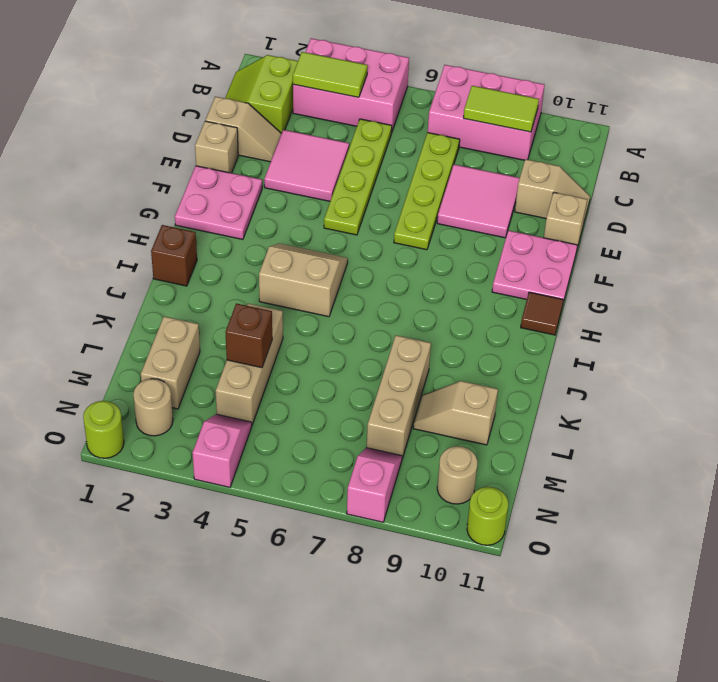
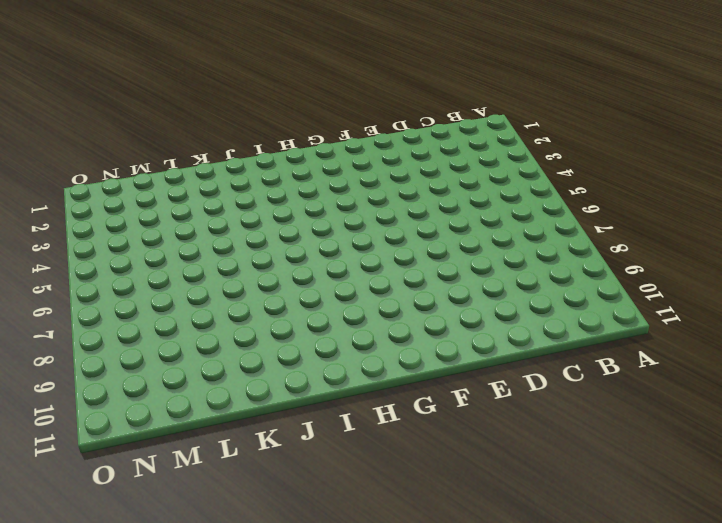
none -> pink 2x3 brick [293,38,409,133]
none -> pink 2x3 brick [428,65,545,160]
none -> lime 2x2 slope [225,55,298,133]

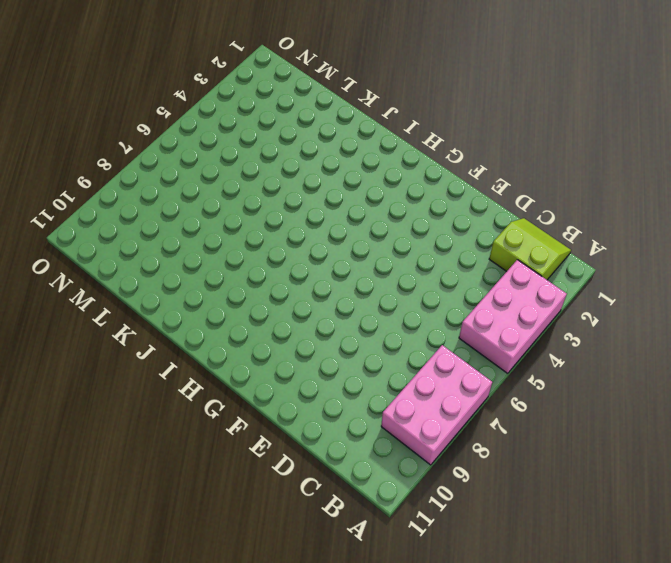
none -> lime 1x4 plate [324,119,392,235]
none -> lime 1x4 plate [394,133,460,250]
none -> tan 1x2 slope [205,96,281,162]

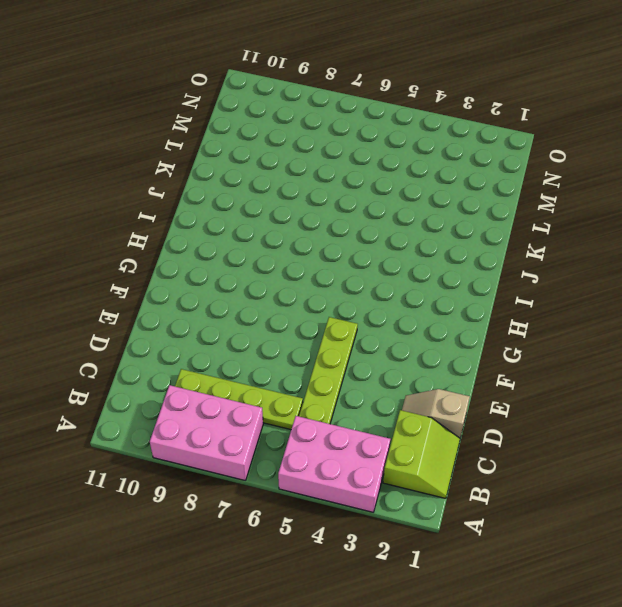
lime 1x4 plate [175,369,303,430] -> lime 1x4 plate turned to [394,133,460,250]
none -> pink 2x2 tile [264,130,349,201]
none -> pink 2x2 tile [437,165,520,238]
none -> tan 1x2 slope [515,159,590,221]

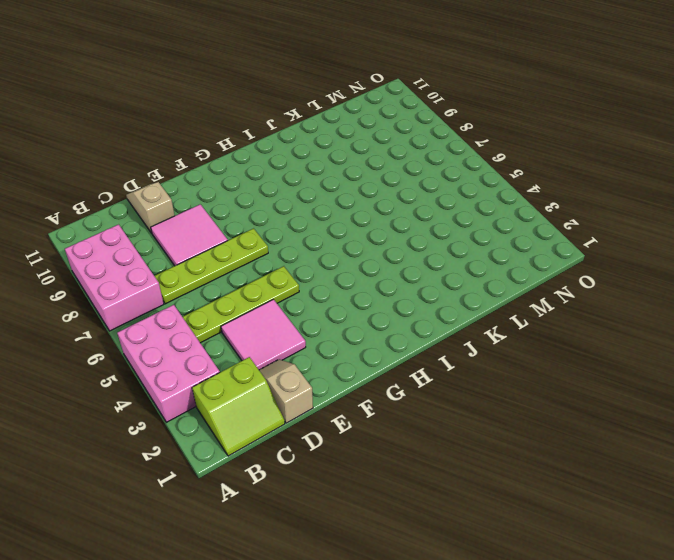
none -> tan 1x1 brick [195,121,238,173]
none -> tan 1x1 brick [544,192,587,248]
none -> pink 2x2 plate [175,166,262,240]

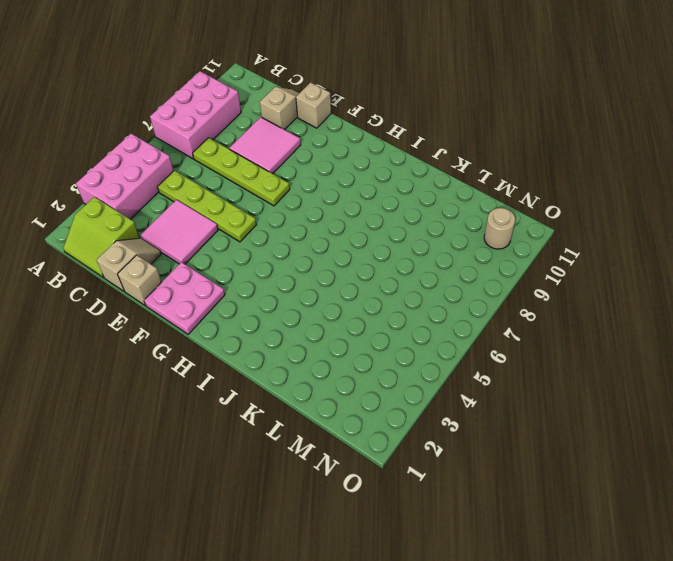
none -> pink 2x2 plate [492,231,577,307]
none -> tan 2x2 slope [259,244,348,317]
none -> brown 1x1 tile [521,292,563,335]

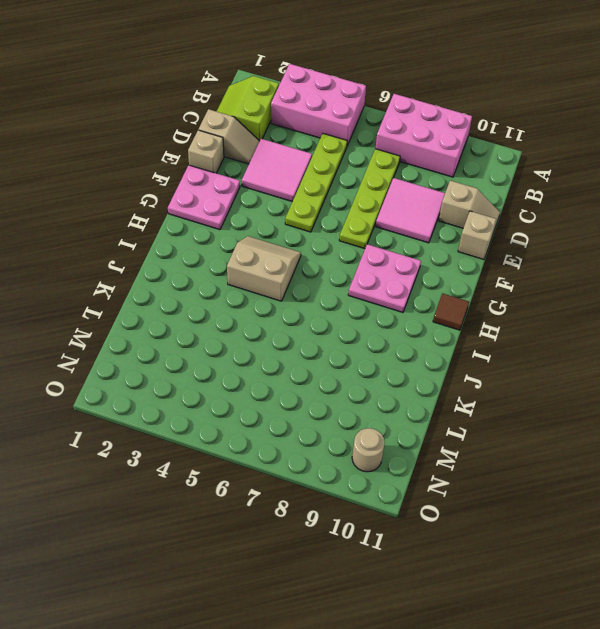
pink 2x2 plate [348,244,421,312] -> pink 2x2 plate moved to [492,231,577,307]
none -> brown 1x1 brick [151,225,197,286]
none -> tan 1x3 brick [216,304,283,424]
none -> tan 1x3 brick [367,335,431,459]

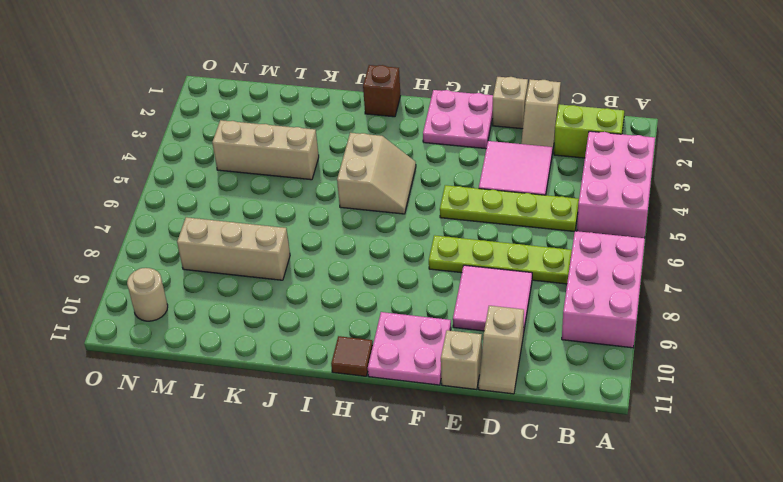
none -> tan 1x2 brick [141,316,200,409]
none -> tan 1x2 slope [413,381,498,445]
none -> tan 1x1 round brick [133,379,173,436]

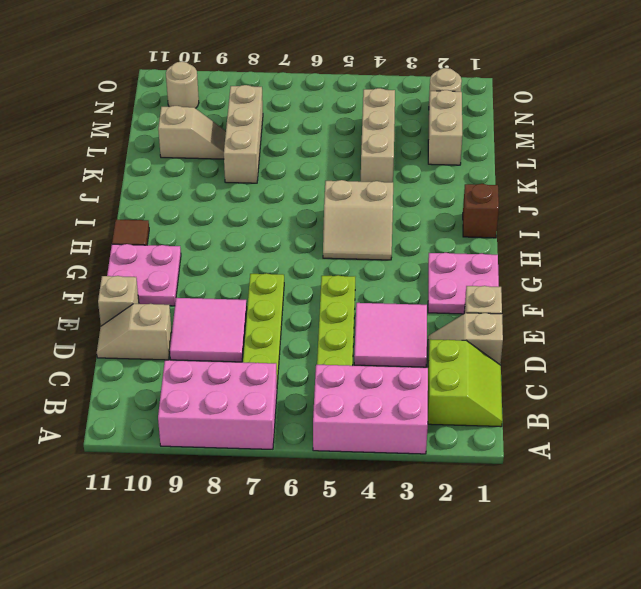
none -> pink 1x2 slope [192,414,252,487]
none -> pink 1x2 slope [347,448,402,522]
none -> lime 1x1 round brick [83,401,124,458]

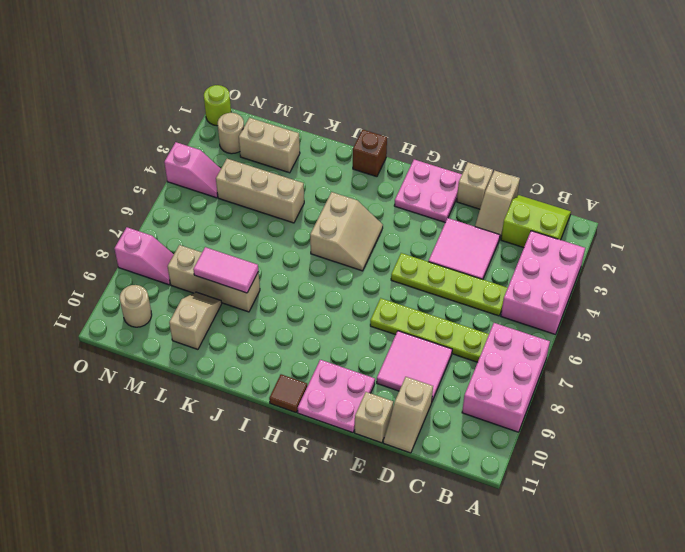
pink 1x2 tile [193,247,258,293] -> none
none -> lime 1x1 round brick [467,487,508,545]
none -> lime 1x2 tile [293,52,368,97]
none -> lime 1x2 tile [464,86,539,132]

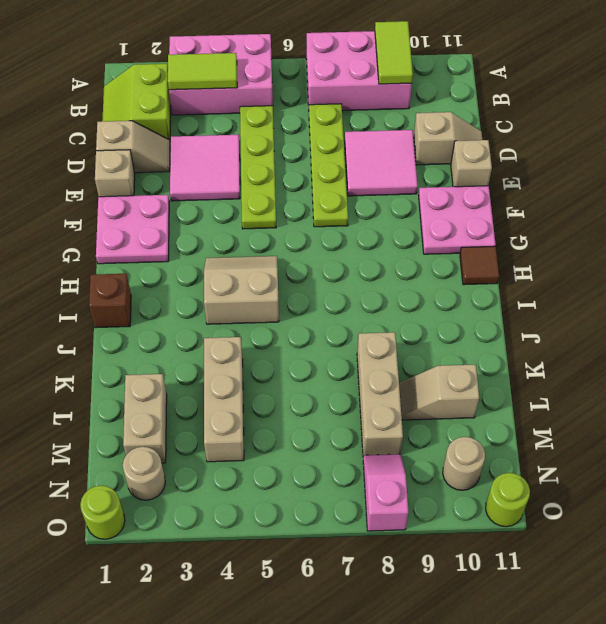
lime 1x2 tile [375,21,413,84] -> lime 1x2 tile turned to [464,86,539,132]
none -> pink 1x2 slope [192,414,252,487]
none -> brown 1x1 brick [226,303,272,368]

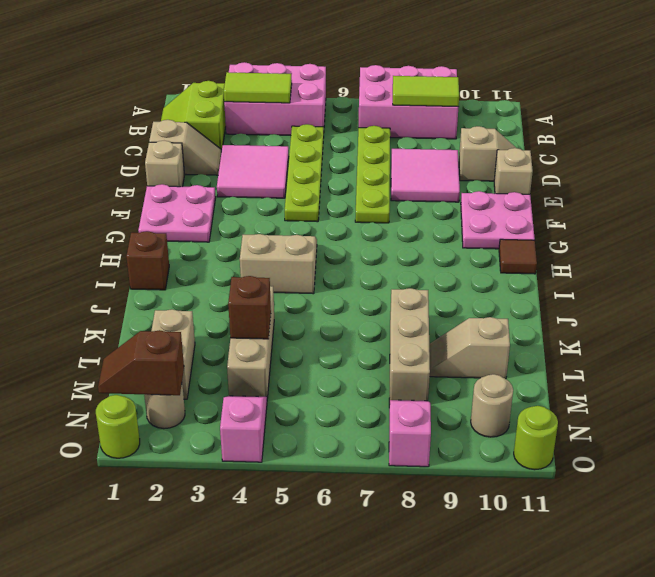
brown 1x2 slope [98,330,184,395] -> none

